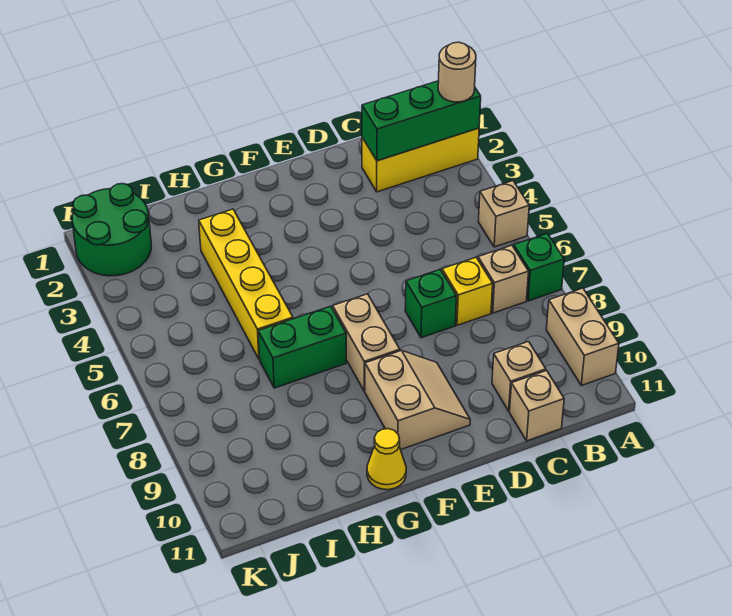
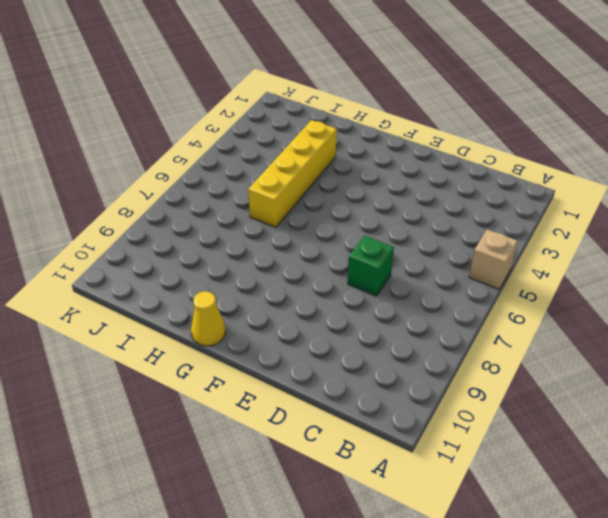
none -> yellow 1x3 brick [362,128,479,192]
none -> green 1x1 brick [514,233,564,301]
none -> tan 1x2 brick [546,288,619,386]

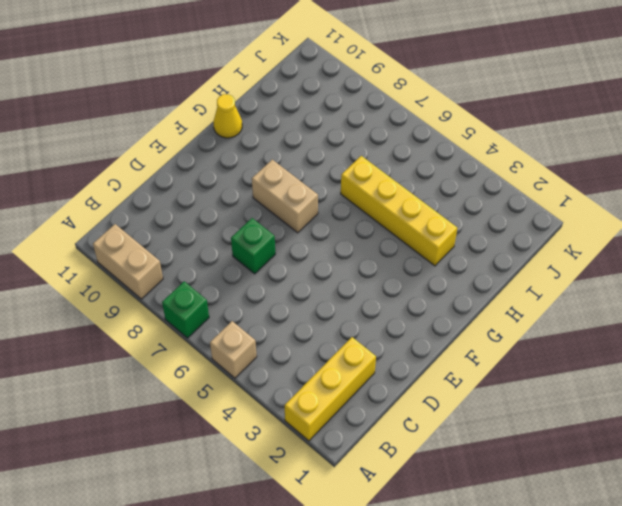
none -> tan 1x1 brick [478,245,529,313]
none -> yellow 1x1 brick [442,258,493,325]
none -> tan 1x1 brick [492,342,546,411]

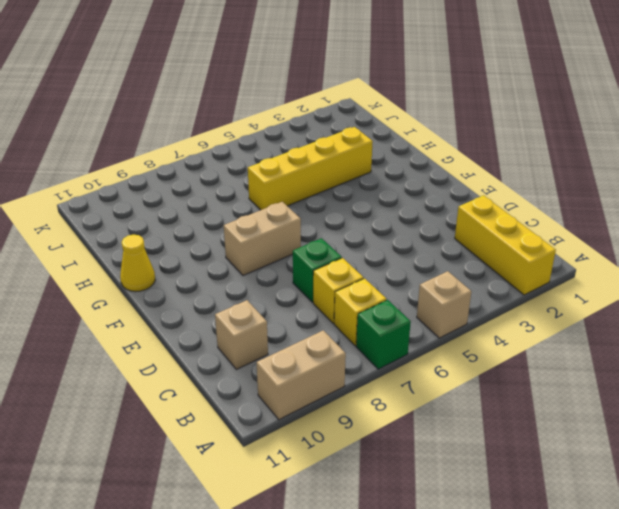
yellow 1x1 brick [334,278,387,346] -> tan 1x1 brick [478,245,529,313]
none -> tan 1x1 brick [510,371,564,441]
none -> tan 2x2 slope [365,351,470,450]
none -> green 1x2 brick [258,306,346,388]

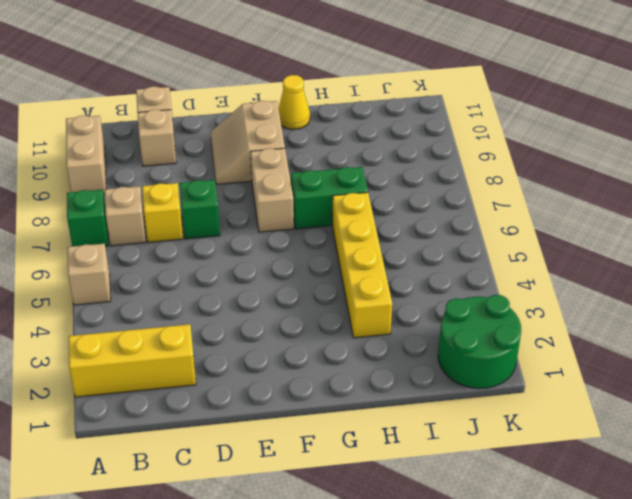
none -> green 1x3 brick [362,81,481,161]
none -> tan 1x1 round brick [438,42,476,102]

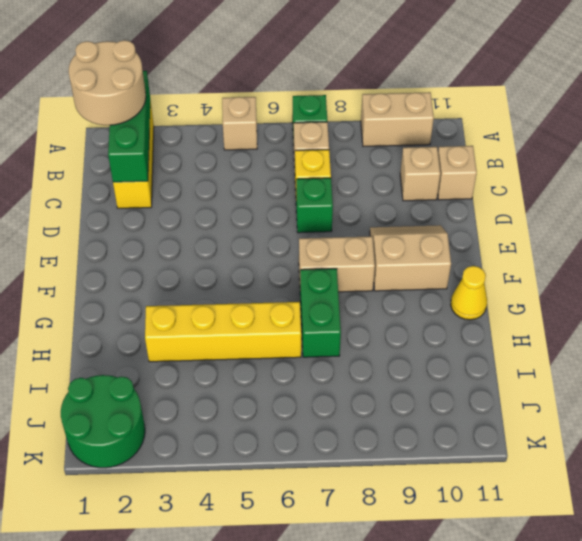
tan 2x2 round brick [69,40,146,125] -> tan 1x1 round brick [438,42,476,102]

